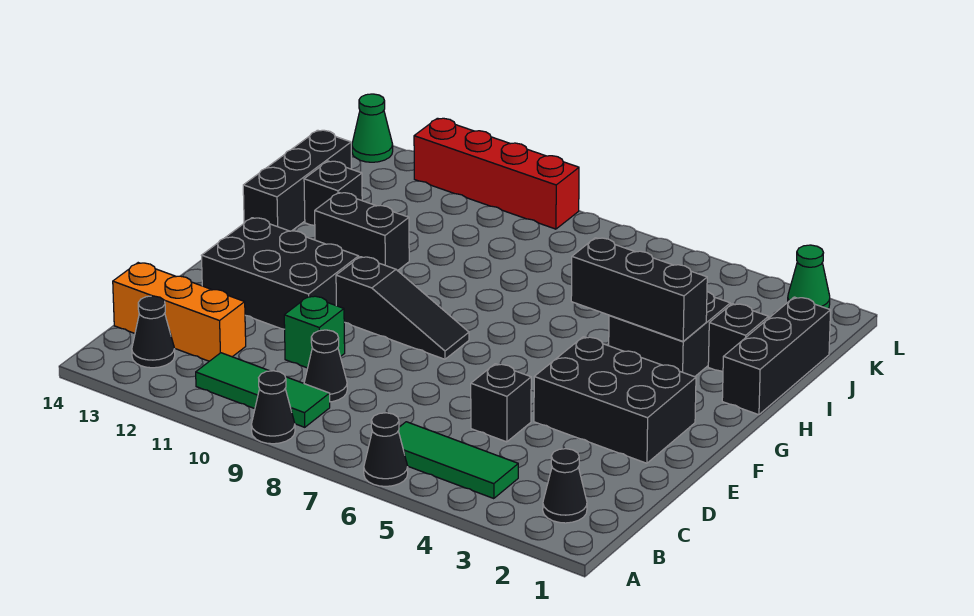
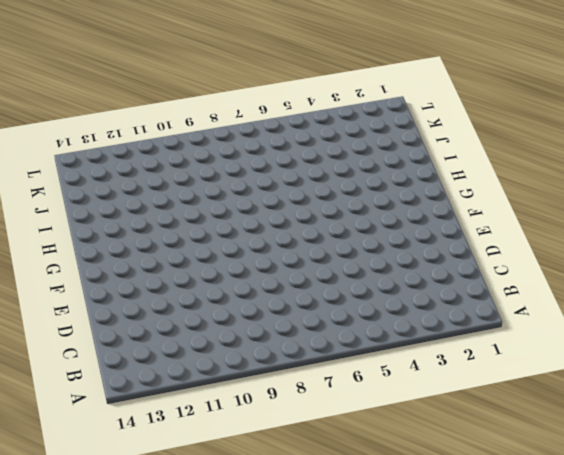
none -> black 1x1 cone [364,413,408,486]
none -> black 1x1 cone [251,371,295,444]
none -> black 1x1 cone [543,449,587,523]

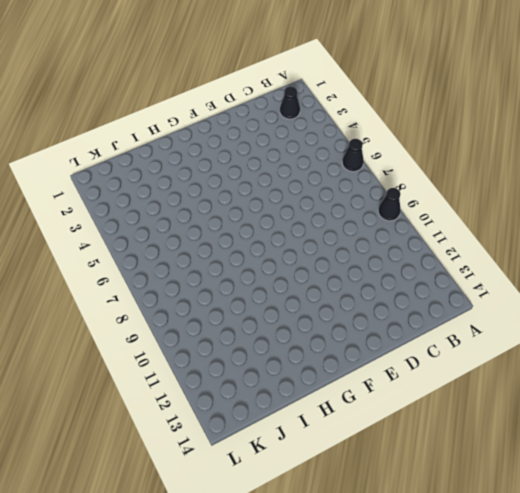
none -> green 1x3 tile [398,422,518,499]
none -> green 1x3 tile [196,353,330,427]
none -> black 1x1 cone [132,296,175,368]

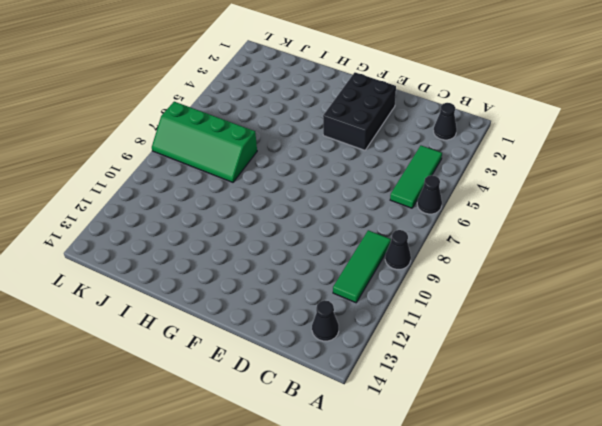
green 2x4 slope [152,102,257,182] -> none
none -> black 1x1 cone [304,330,347,402]
none -> orange 1x3 brick [113,263,246,361]
none -> black 1x1 brick [471,364,531,442]

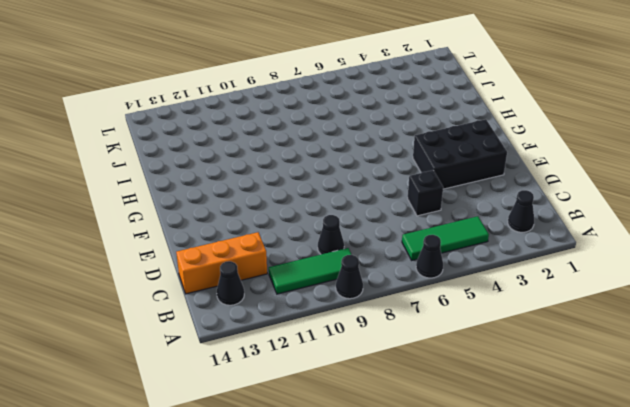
none -> green 1x1 brick [284,296,345,368]
none -> black 2x3 brick [202,218,359,329]
none -> black 1x3 slope [336,257,469,359]

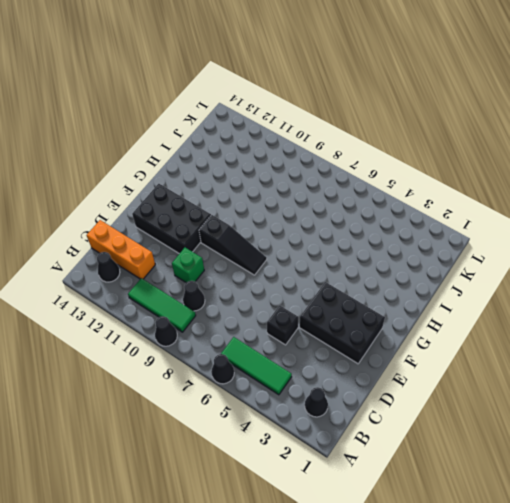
none -> black 1x3 brick [722,297,831,415]
none -> black 2x2 brick [609,292,730,377]
none -> black 1x2 brick [315,192,409,271]

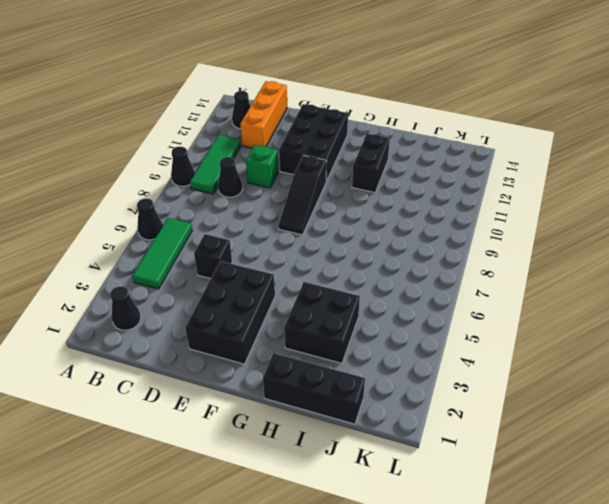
none -> black 1x3 brick [243,130,351,231]
none -> black 1x1 brick [708,304,769,372]
none -> black 1x1 brick [304,161,362,226]

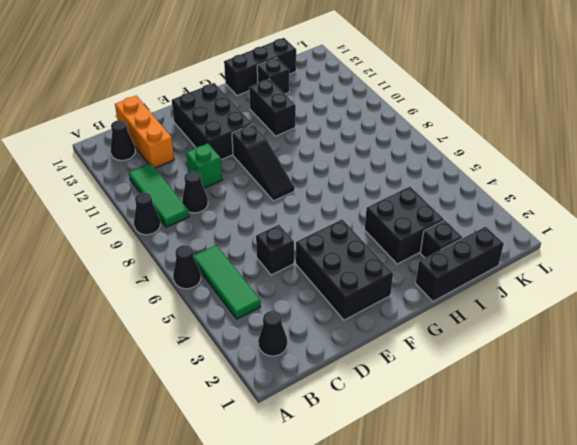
none -> green 1x1 cone [788,245,830,309]
none -> red 1x4 brick [414,118,579,229]
none -> green 1x1 cone [352,94,393,162]

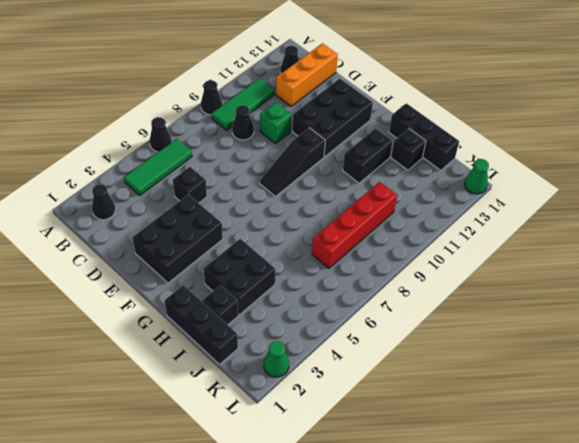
red 1x4 brick [312,182,397,268] -> red 1x4 brick moved to [414,118,579,229]
none -> black 1x3 brick [571,238,707,341]

